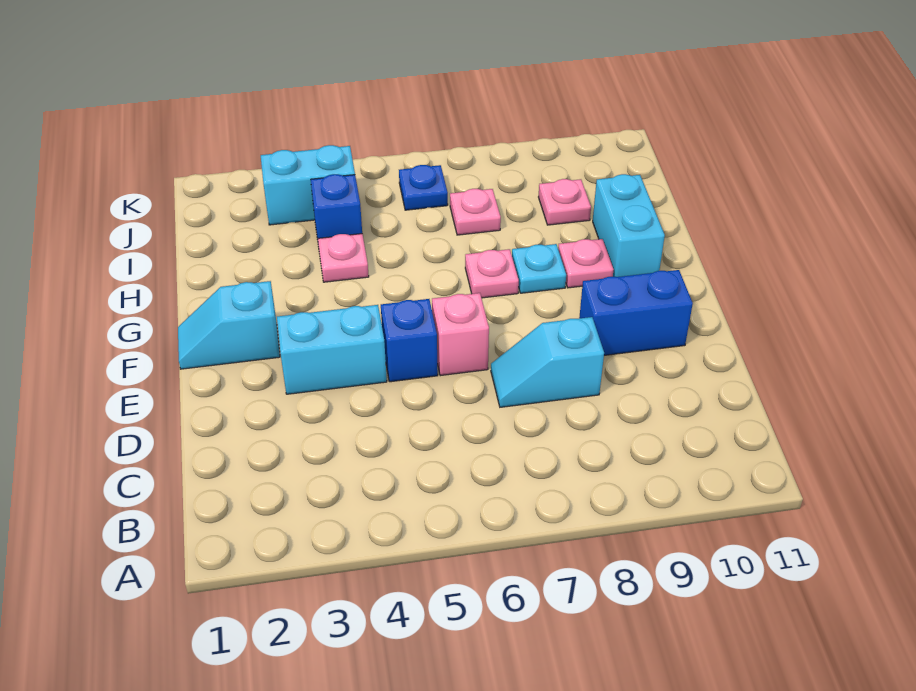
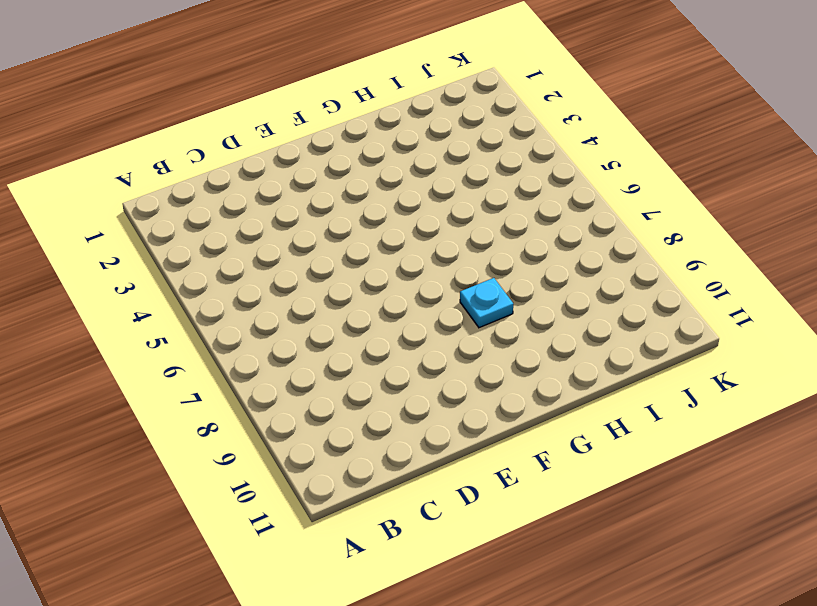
none -> cyan 1x2 slope [491,317,604,407]
none -> cyan 1x2 brick [277,305,387,394]
none -> blue 1x1 brick [381,299,438,382]

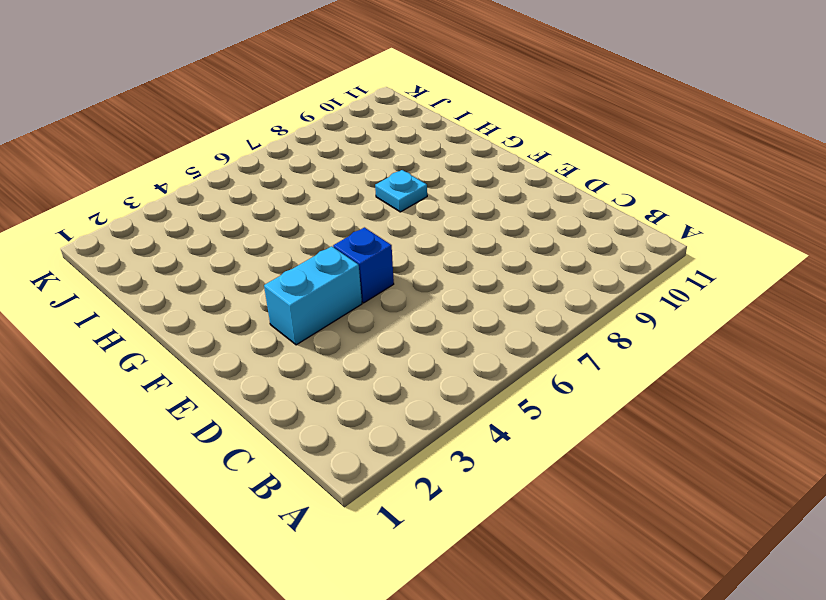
none -> cyan 1x2 slope [491,317,604,407]
none -> pink 1x1 brick [432,293,489,376]
none -> blue 1x2 brick [579,270,693,355]

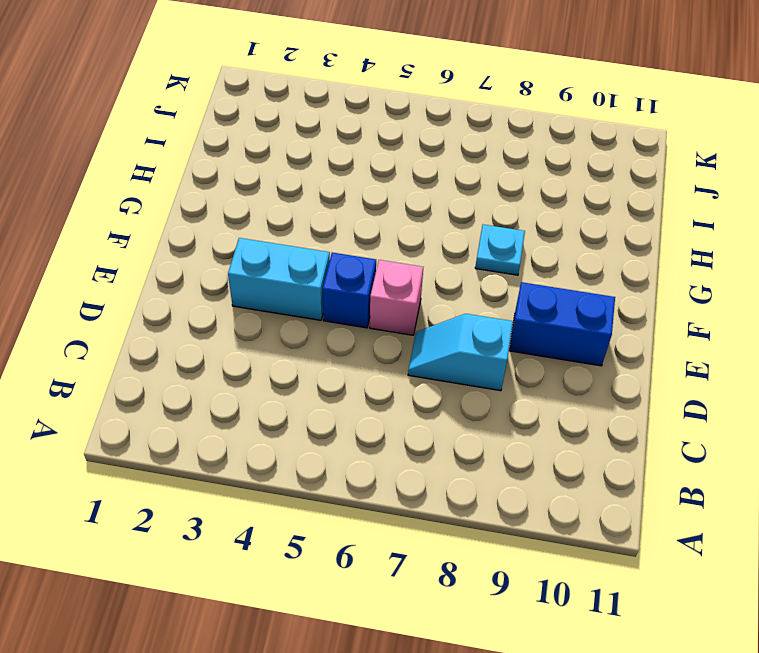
none -> cyan 1x2 slope [178,281,280,369]
none -> pink 1x1 plate [465,249,519,298]
none -> pink 1x1 plate [558,239,614,288]

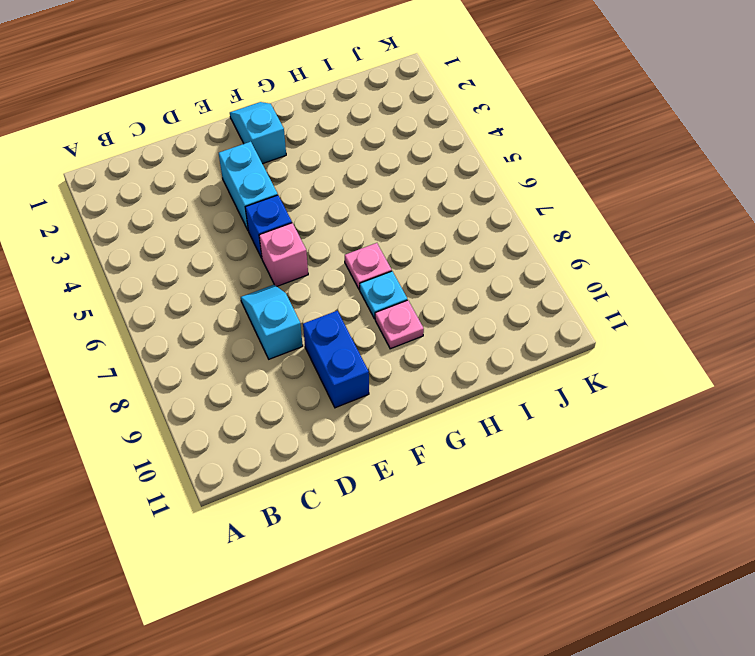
none -> cyan 1x2 brick [593,174,665,277]
none -> pink 1x1 plate [318,234,369,282]
none -> blue 1x1 brick [311,174,362,247]

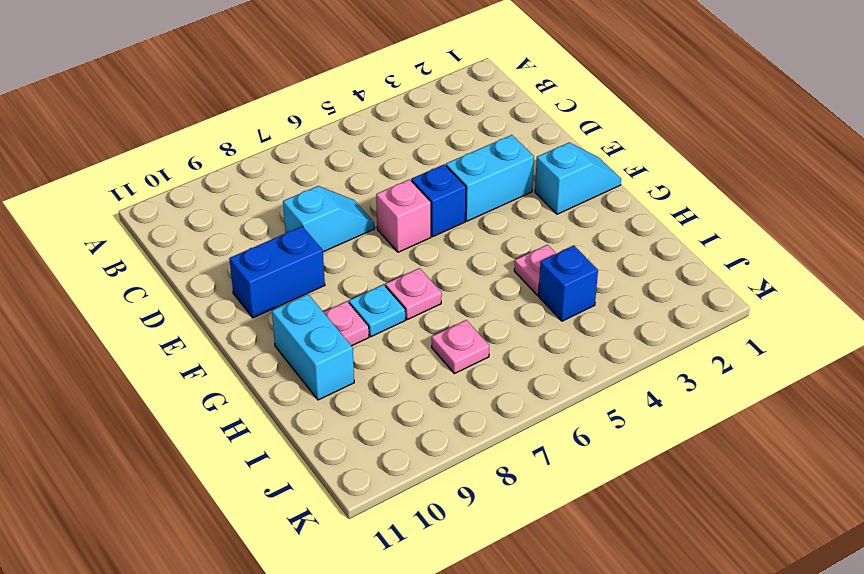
none -> pink 1x1 plate [539,179,591,225]
none -> cyan 1x2 brick [261,145,355,225]
none -> blue 1x1 plate [399,165,448,210]

